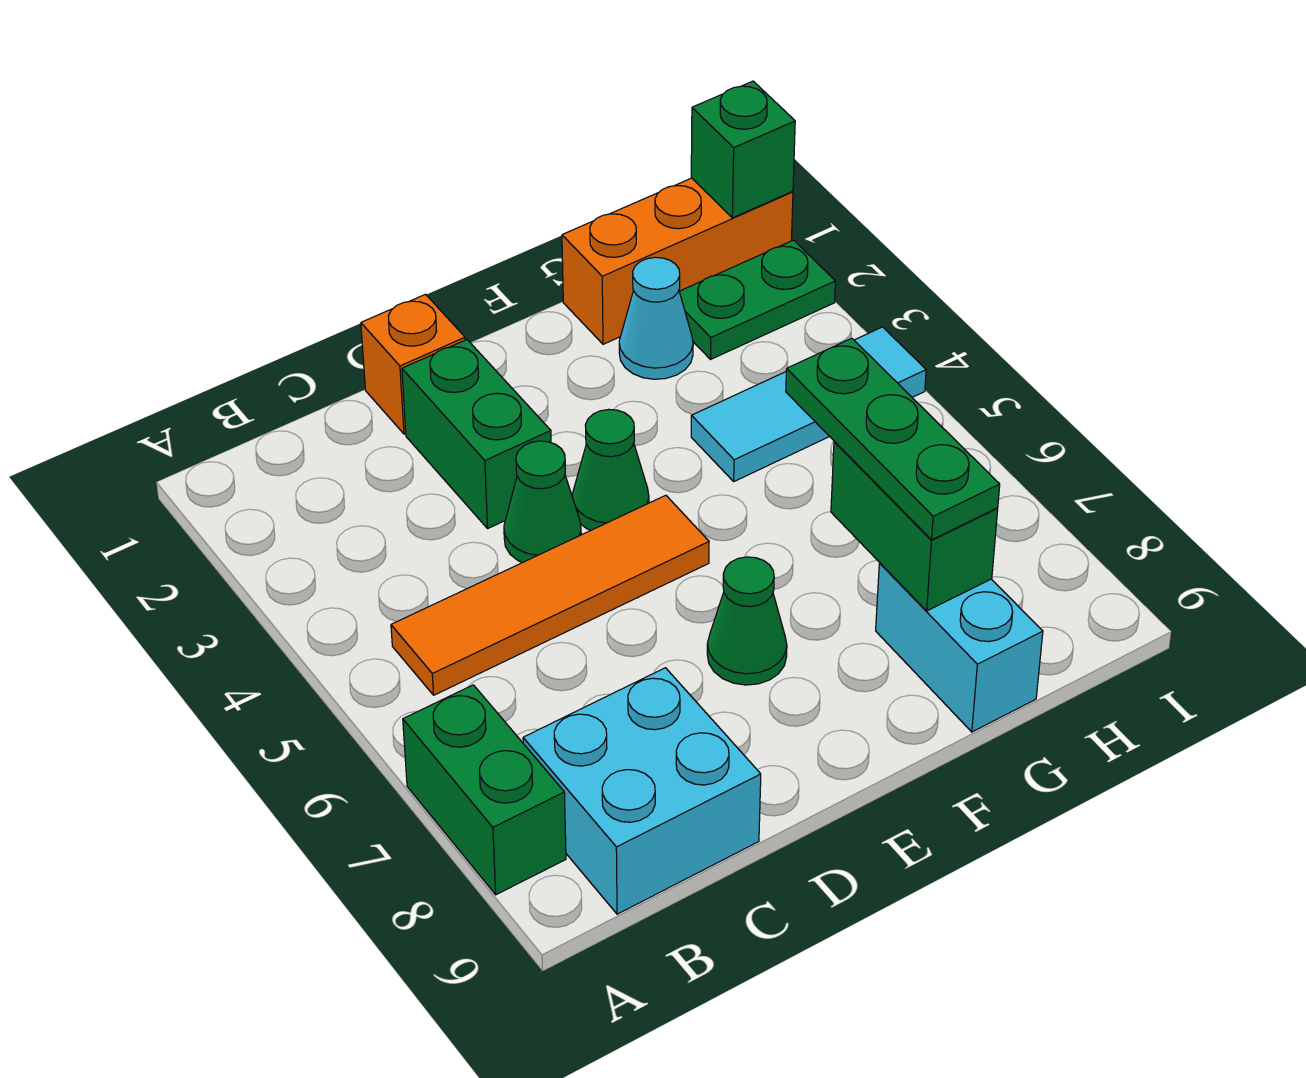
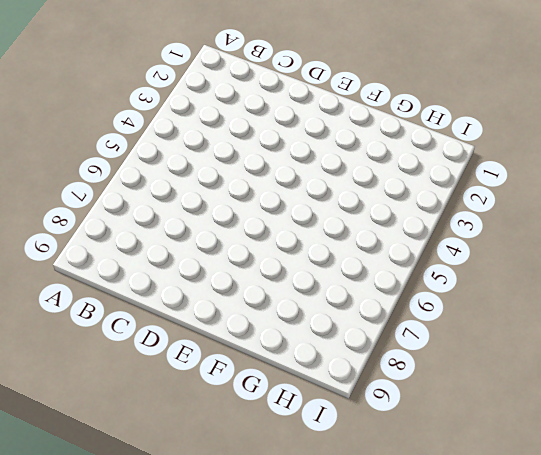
none -> green 1x2 brick [403,685,566,895]
none -> orange 1x4 tile [391,495,709,695]
none -> cyan 2x2 brick [523,668,761,914]

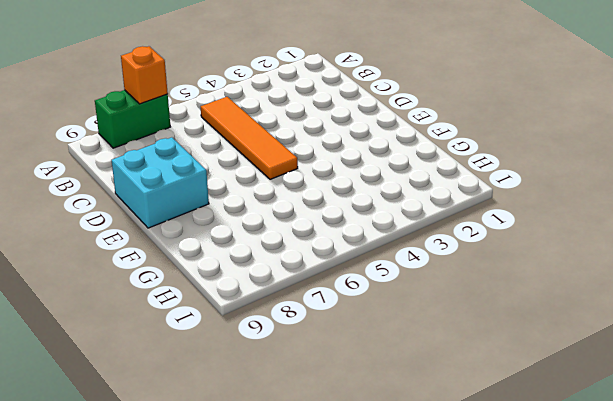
orange 1x1 brick [121,46,168,104] -> orange 1x1 brick moved to [361,294,465,434]
cyan 2x2 brick [112,137,209,228] -> cyan 2x2 brick moved to [523,668,761,914]
none -> green 1x2 brick [402,340,551,528]
none -> green 1x1 cone [504,441,581,563]
none -> green 1x1 cone [572,409,649,530]

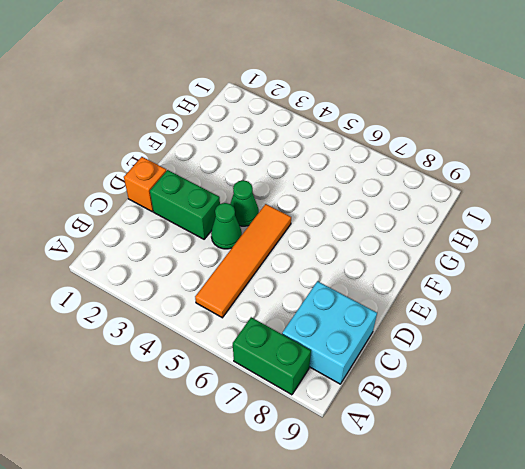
none -> green 1x1 cone [707,557,787,685]
none -> orange 1x3 brick [562,178,793,344]
none -> cyan 1x1 cone [619,257,693,379]

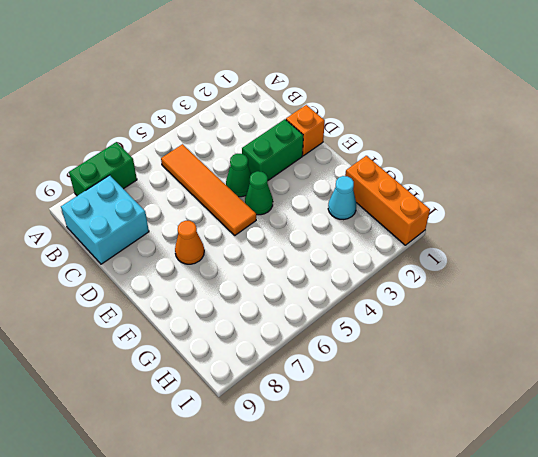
orange 1x1 cone [175,221,204,264] -> green 1x1 cone [707,557,787,685]
none -> cyan 1x3 tile [691,327,926,481]
none -> cyan 1x2 brick [876,563,1043,732]
none -> green 1x2 plate [679,240,835,359]

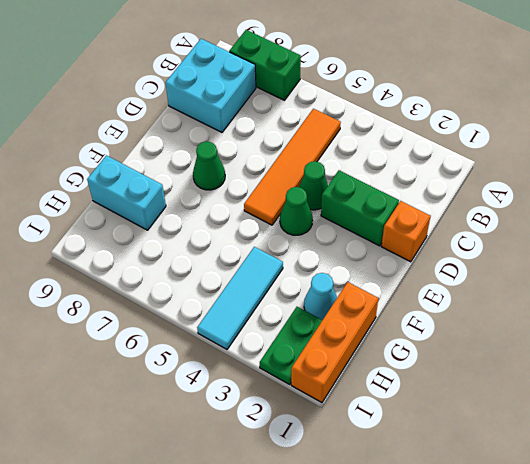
none -> green 1x2 brick [831,441,998,611]
none -> green 1x1 brick [691,81,795,218]
none -> green 1x3 plate [786,338,1000,540]

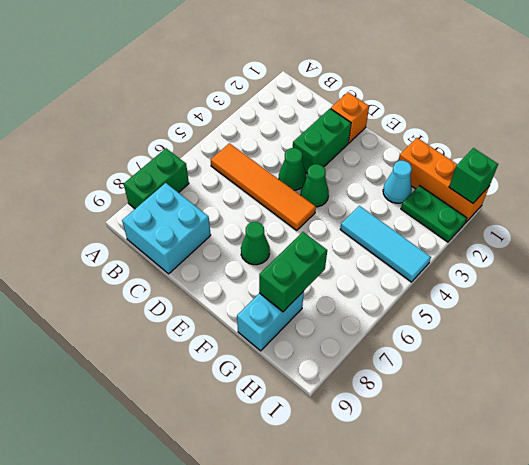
none -> green 1x3 plate [786,338,1000,540]

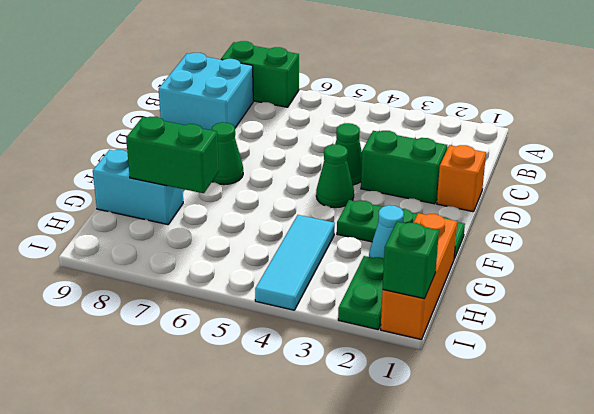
green 1x3 plate [337,200,465,259] -> green 1x3 plate moved to [786,338,1000,540]
none -> orange 1x4 tile [391,495,709,695]

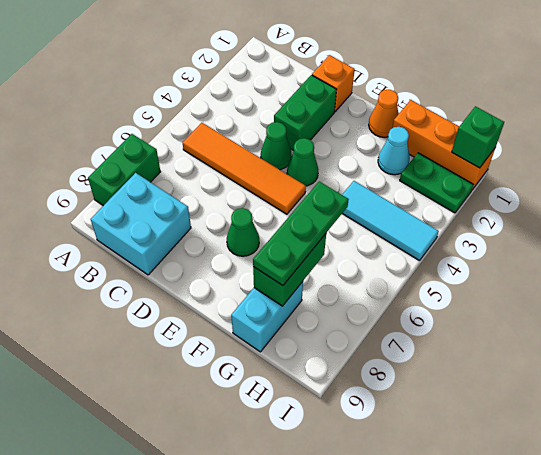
orange 1x1 cone [369,90,398,137] -> none

